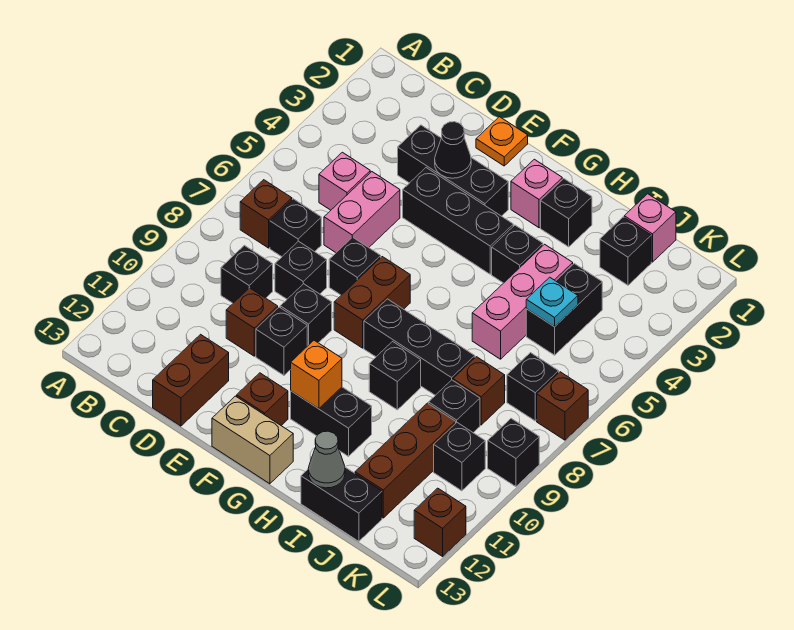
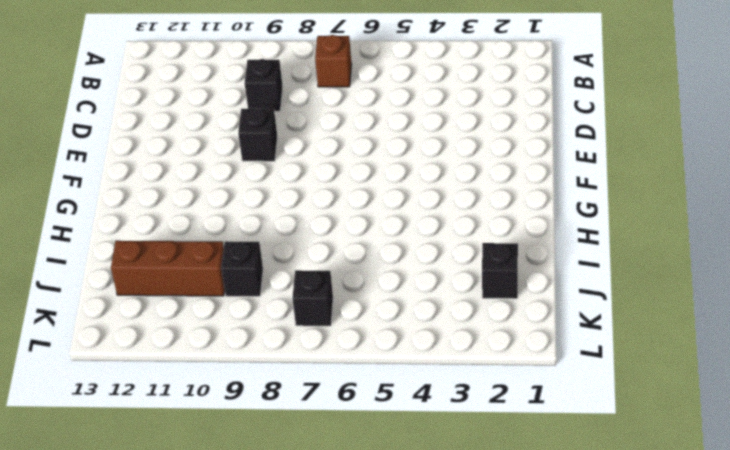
none -> pink 1x1 brick [319,152,370,210]
none -> black 1x1 brick [270,199,321,257]
none -> black 1x3 brick [398,125,508,216]
none -> pink 1x2 brick [324,172,400,252]

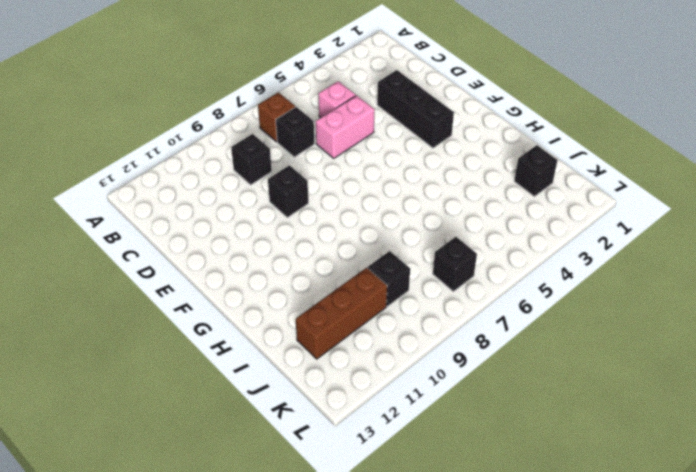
none -> black 1x1 brick [275,241,327,299]
none -> brown 1x1 brick [226,288,278,356]
none -> brown 1x2 brick [153,334,229,426]
none -> orange 1x1 plate [476,117,528,166]

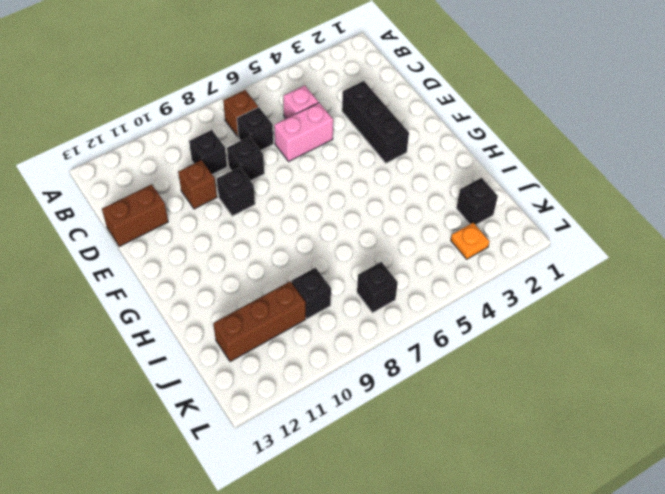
orange 1x1 plate [451,223,490,259] -> orange 1x1 plate moved to [476,117,528,166]
none -> black 1x3 brick [403,168,513,274]
none -> black 1x1 brick [329,237,381,295]
none -> black 1x1 brick [256,307,307,375]
none -> brown 1x2 brick [334,257,410,348]

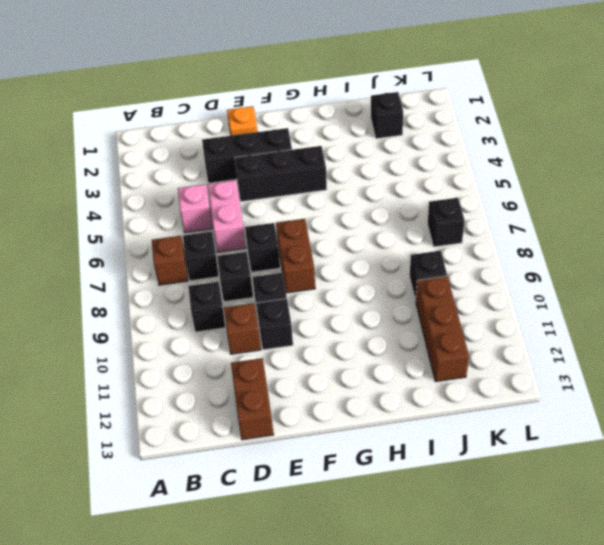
none -> brown 1x1 brick [237,373,288,426]
none -> tan 1x2 brick [212,396,293,484]
none -> pink 1x1 brick [511,159,562,228]
none -> black 1x3 brick [364,299,475,395]

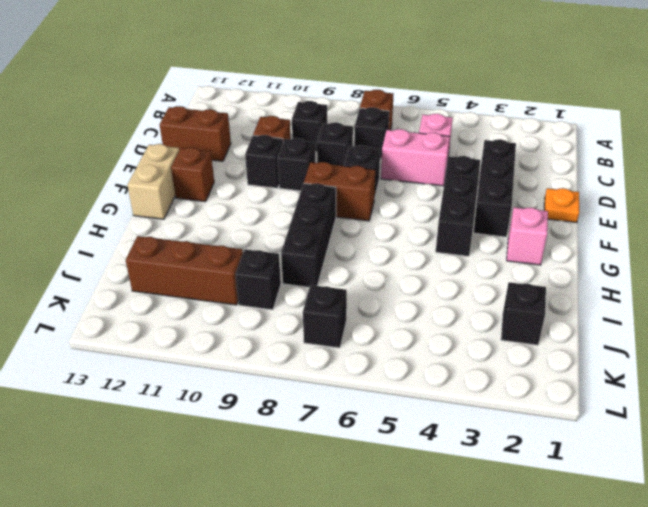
none -> black 1x2 brick [291,387,372,456]
none -> black 1x1 brick [541,179,592,247]
none -> black 1x1 brick [492,225,543,283]
none -> black 1x1 brick [369,342,421,410]

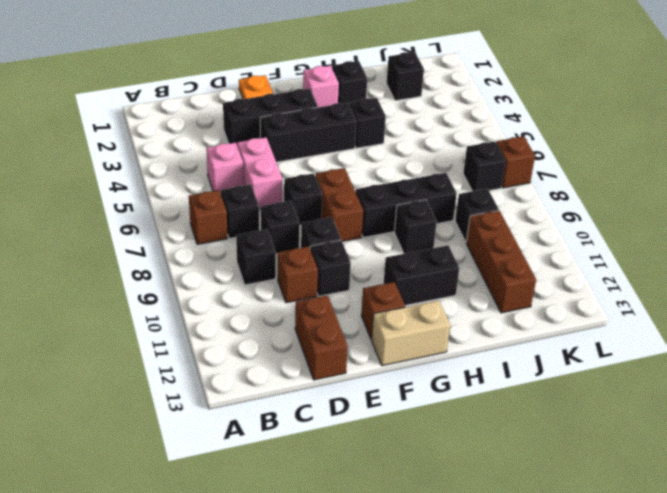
none -> pink 1x3 brick [472,244,573,359]
none -> black 1x2 brick [301,467,382,541]
none -> pink 1x1 brick [624,194,676,262]
none -> black 1x2 brick [526,264,602,355]

